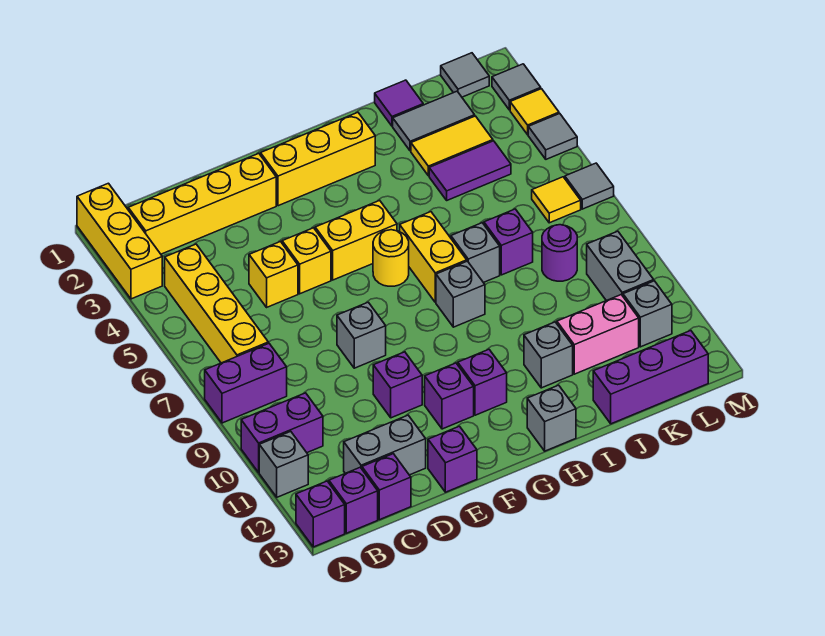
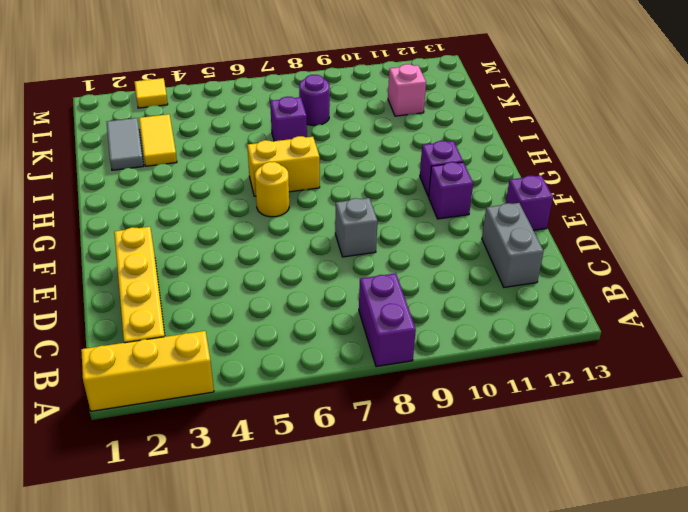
pink 1x1 brick [388,64,426,116] -> pink 1x2 brick [557,295,639,374]
none -> purple 1x2 brick [241,393,323,472]
none -> grey 1x1 brick [259,431,308,497]
none -> purple 1x1 brick [296,481,345,547]
none -> yellow 1x4 brick [165,244,268,363]

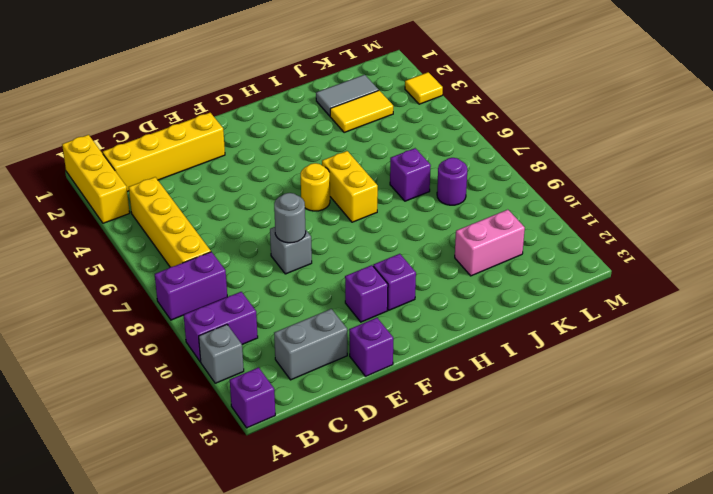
grey 1x1 round brick [274,193,306,243] -> none
none -> purple 1x1 brick [329,467,378,533]
none -> purple 1x1 brick [362,454,411,520]
none -> yellow 1x1 brick [249,242,298,307]
none -> yellow 1x1 brick [282,228,331,294]

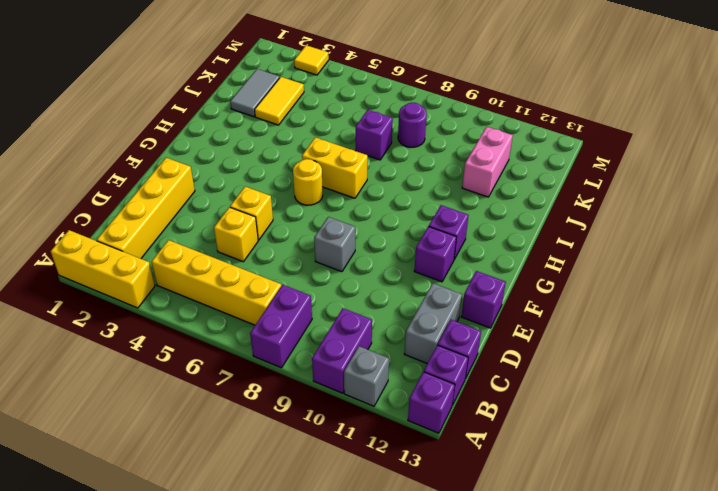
none -> purple 1x1 brick [373,352,422,418]
none -> yellow 1x3 brick [261,112,375,206]
none -> yellow 1x2 brick [315,200,397,280]
none -> grey 1x1 brick [436,261,485,327]

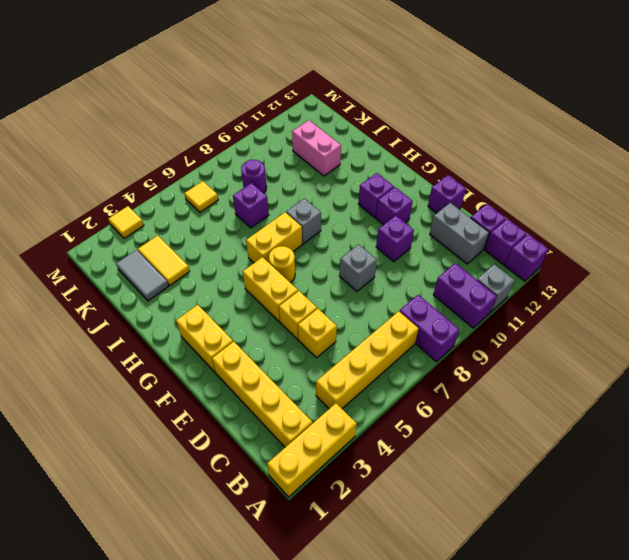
yellow 1x2 brick [176,305,233,372] -> yellow 1x3 brick [261,112,375,206]
none -> grey 1x1 brick [527,385,576,451]
none -> grey 1x1 brick [451,223,500,283]
none -> grey 1x1 brick [524,322,573,388]
none -> purple 1x1 tile [375,80,423,126]

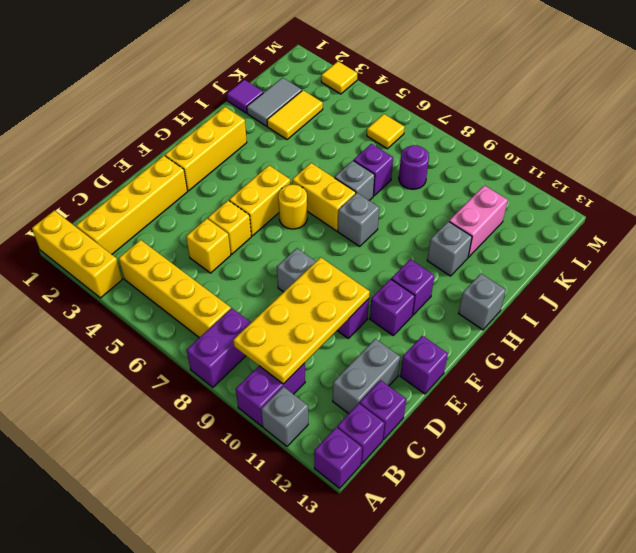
yellow 2x4 plate [233,257,370,384] -> none
none -> purple 1x2 tile [429,141,511,200]
none -> purple 1x3 brick [593,331,708,424]
none -> grey 1x1 tile [441,53,489,97]
none -> grey 1x2 brick [587,231,654,301]

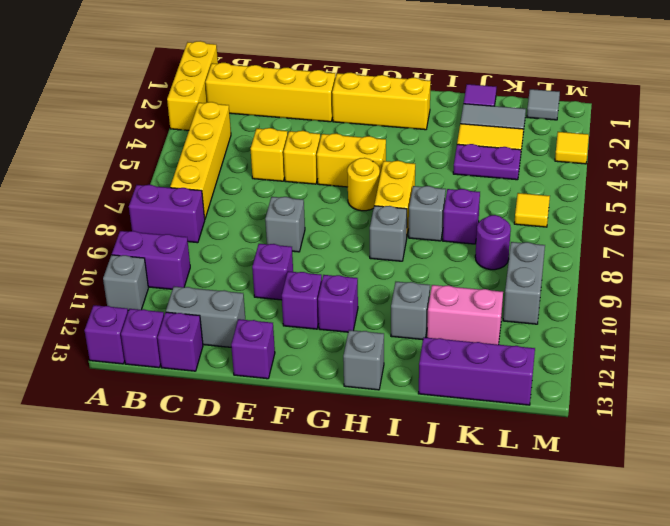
purple 1x2 plate [453,144,521,180] -> purple 1x2 tile [429,141,511,200]
none -> grey 1x1 brick [623,281,672,347]
none -> grey 1x1 tile [492,64,541,110]
none -> grey 1x1 tile [528,114,577,159]
none -> grey 1x1 tile [565,163,614,209]

